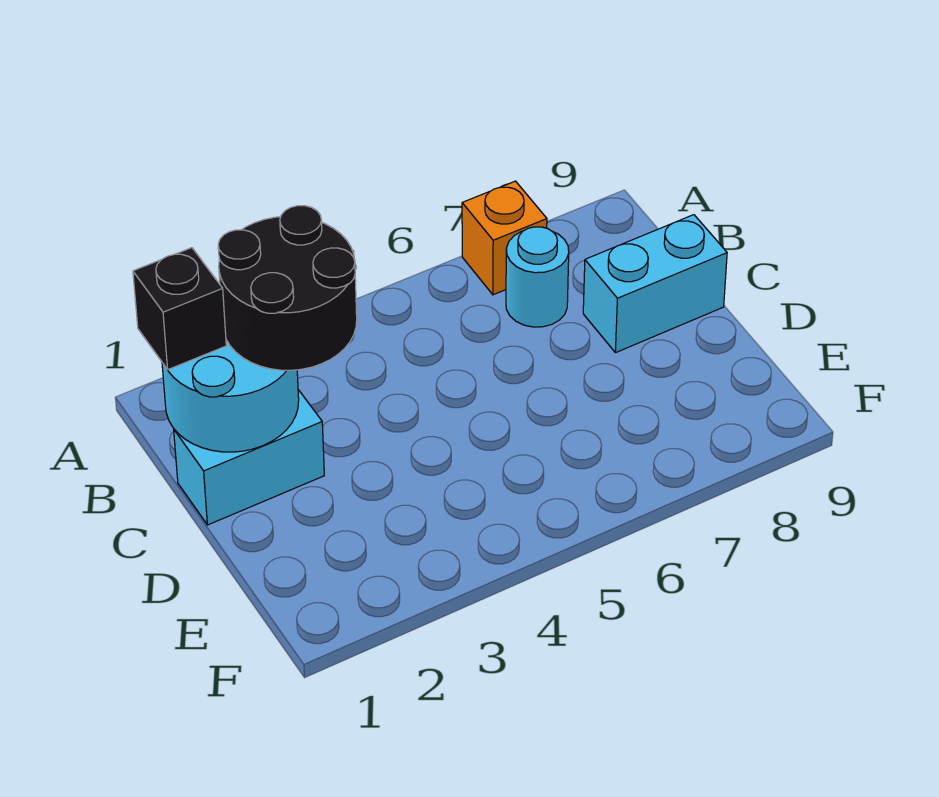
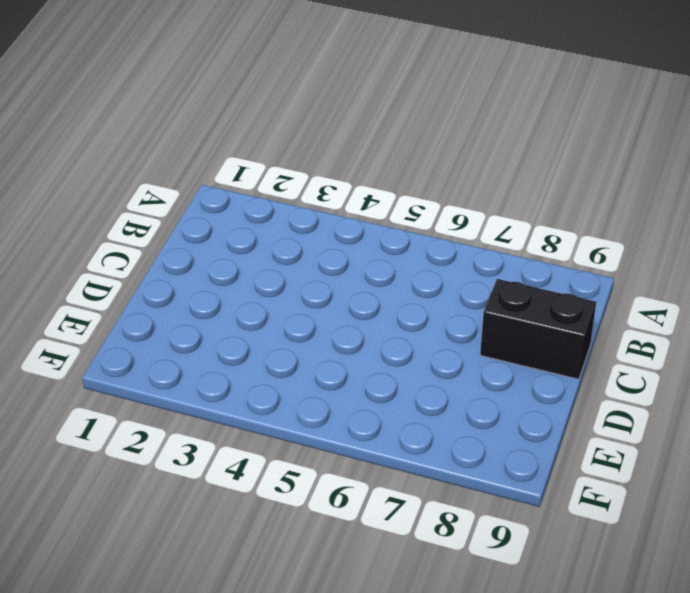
black 1x2 brick [480,279,596,379] -> cyan 1x2 brick [583,215,727,353]
none -> orange 1x1 brick [462,181,547,295]
none -> cyan 1x1 round brick [506,227,569,327]

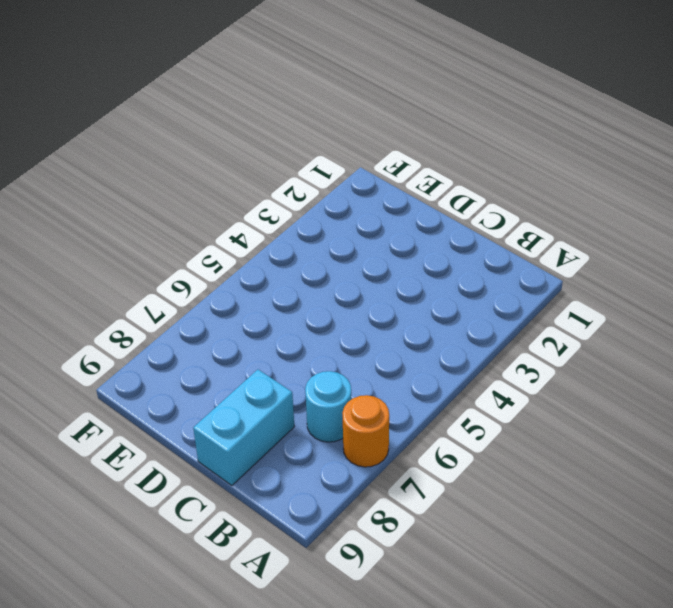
orange 1x1 round brick [343,395,389,467] -> orange 1x1 brick [462,181,547,295]
none -> cyan 1x2 brick [174,390,324,525]
none -> cyan 2x2 round brick [162,340,299,452]

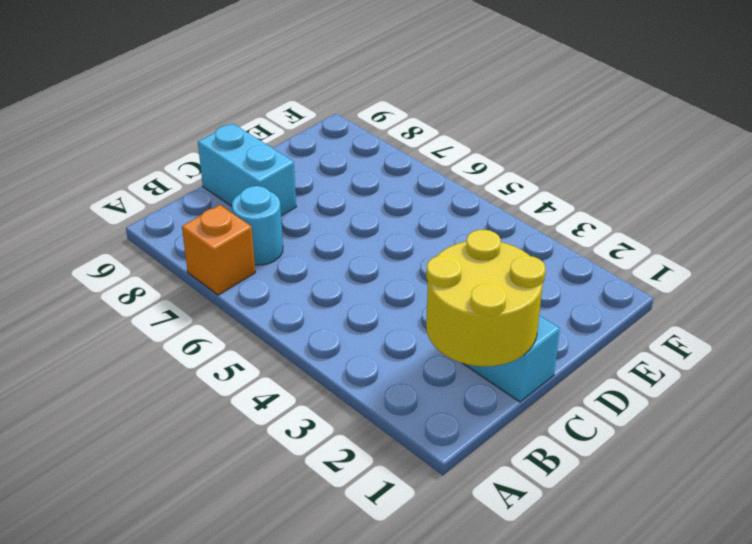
yellow 2x2 round brick [426,230,545,367] -> cyan 2x2 round brick [162,340,299,452]
none -> black 1x1 brick [133,248,226,370]
none -> black 2x2 round brick [218,206,357,370]

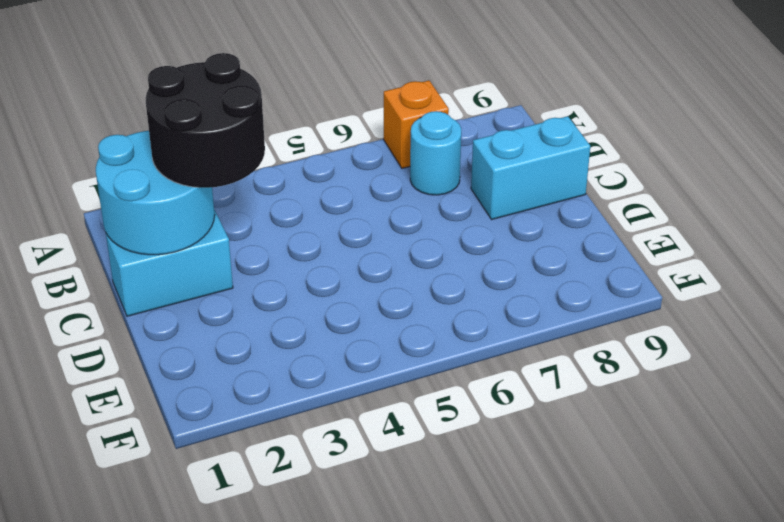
none -> black 1x1 brick [133,248,226,370]

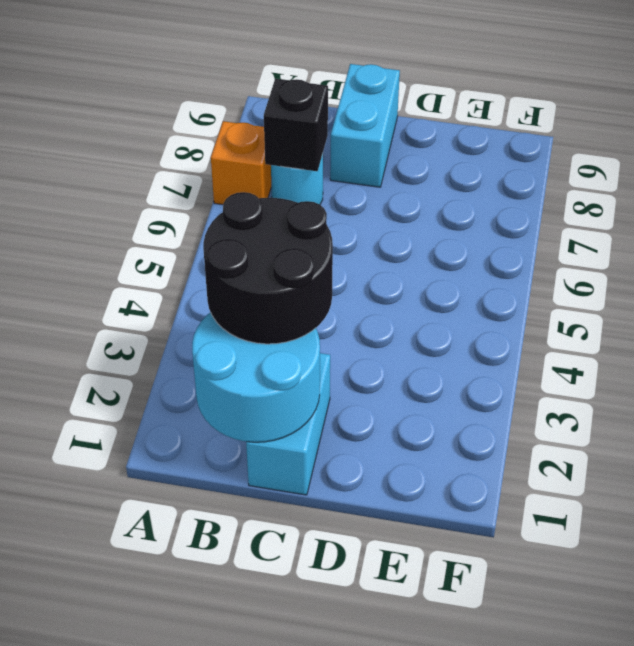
black 1x1 brick [264,79,328,171] -> black 1x1 brick moved to [133,248,226,370]

